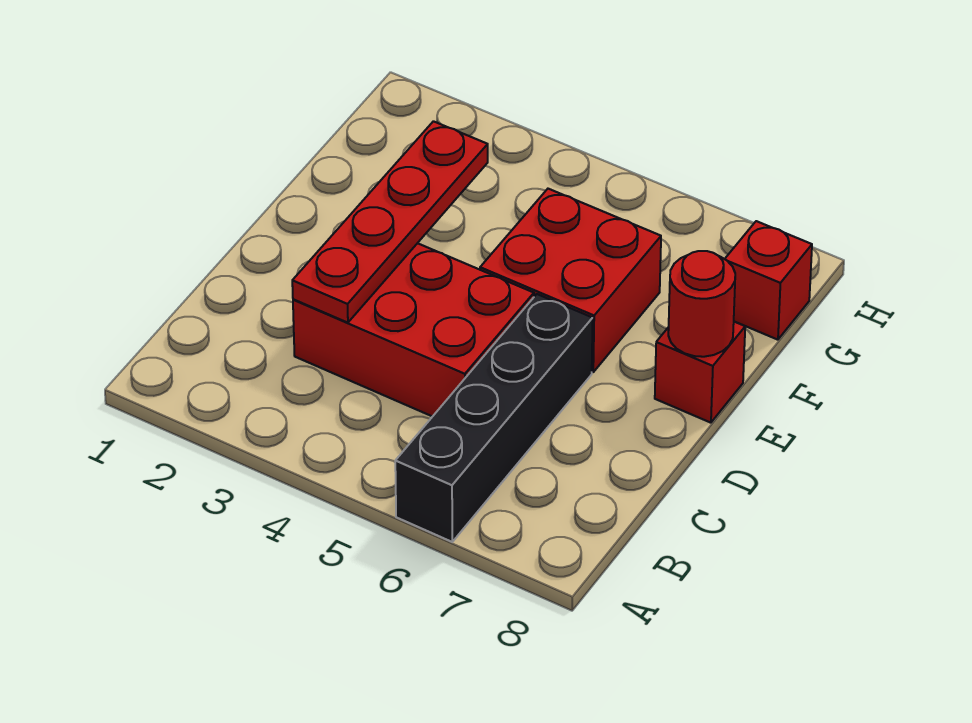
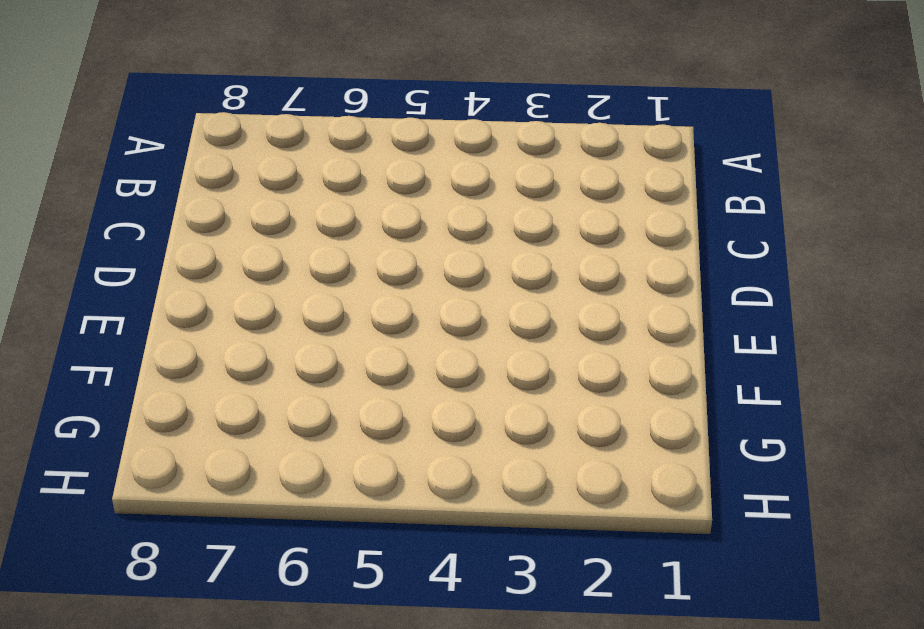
none -> black 1x4 brick [395,294,593,542]
none -> red 2x3 brick [293,243,534,417]

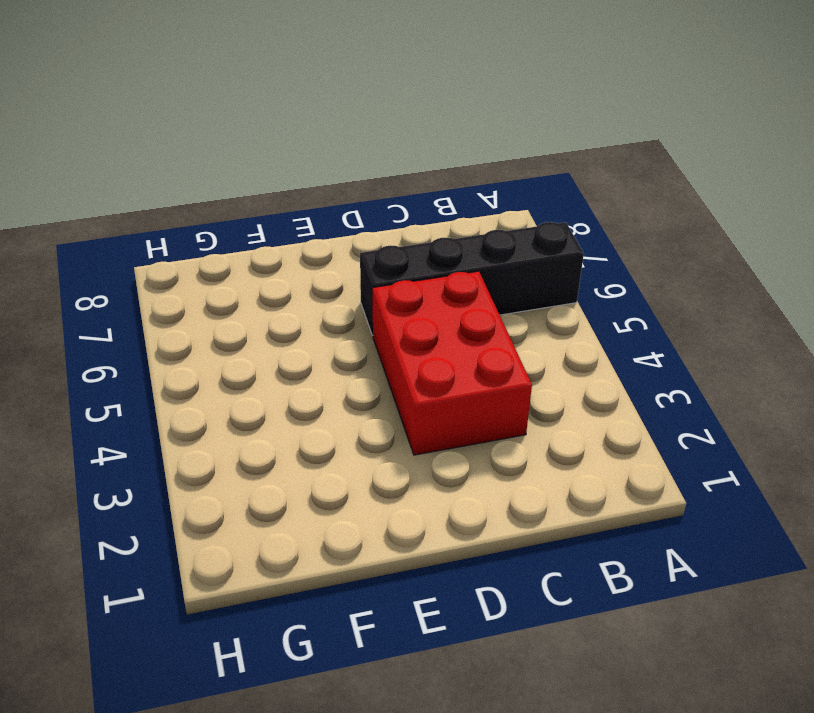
none -> red 2x2 brick [480,189,661,372]
none -> red 1x1 brick [655,322,745,423]

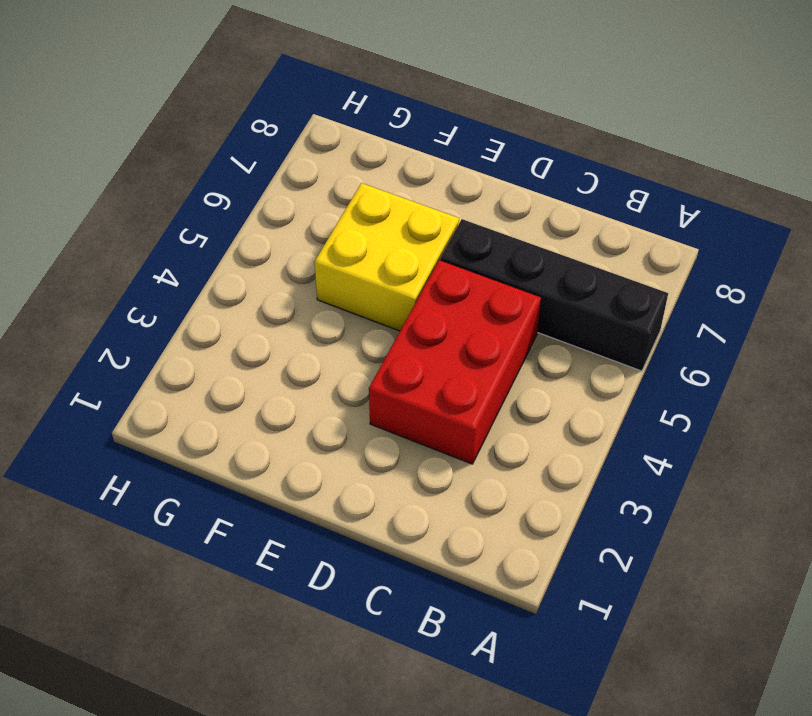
yellow 2x2 brick [315,183,459,331] -> red 2x2 brick [480,189,661,372]
none -> red 1x1 brick [655,322,745,423]
none -> red 1x1 brick [725,221,812,340]

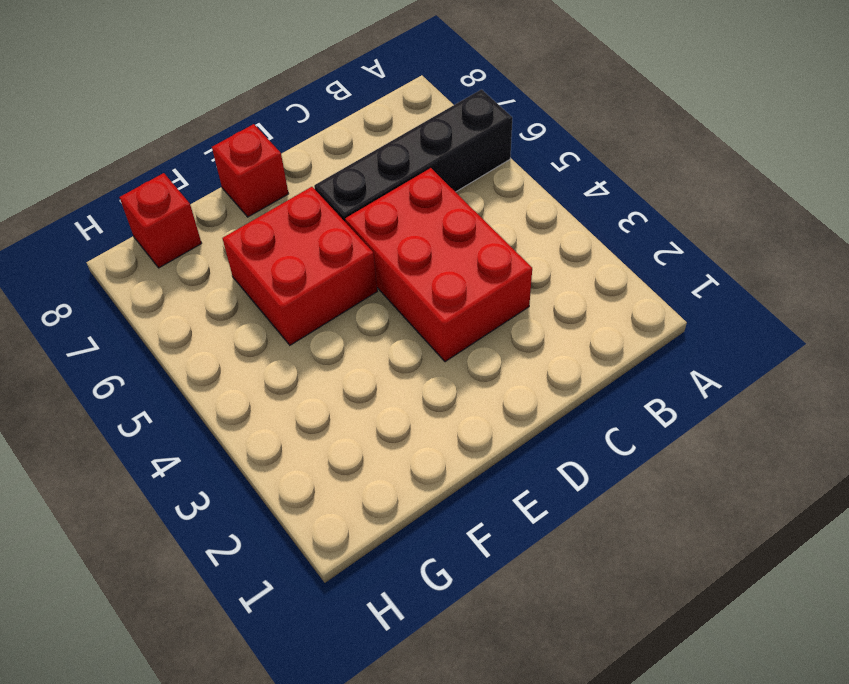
none -> red 1x4 plate [292,121,488,323]
none -> red 1x1 round brick [668,251,735,357]

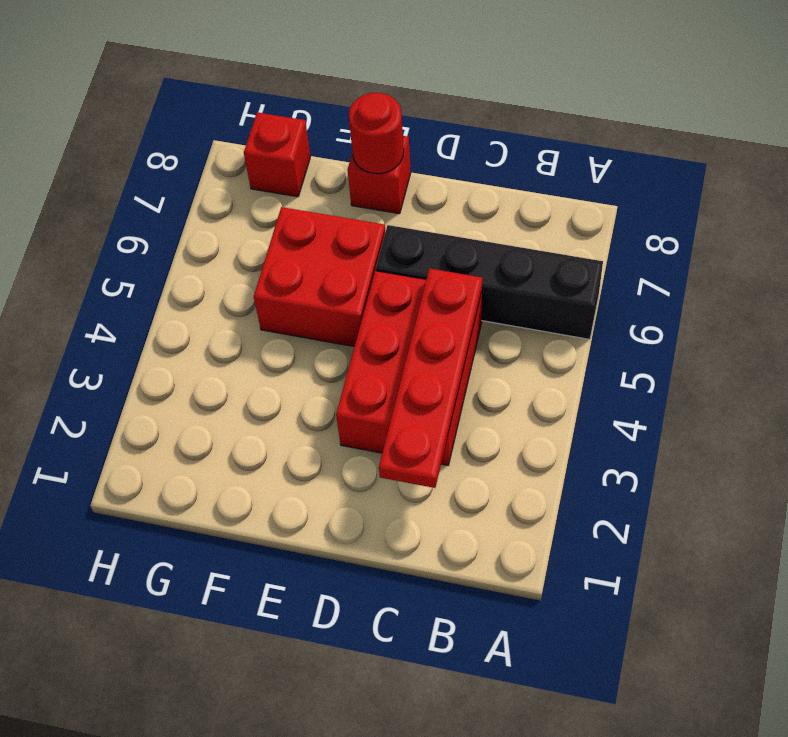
red 1x4 plate [379,268,482,488] -> red 1x4 plate turned to [292,121,488,323]

